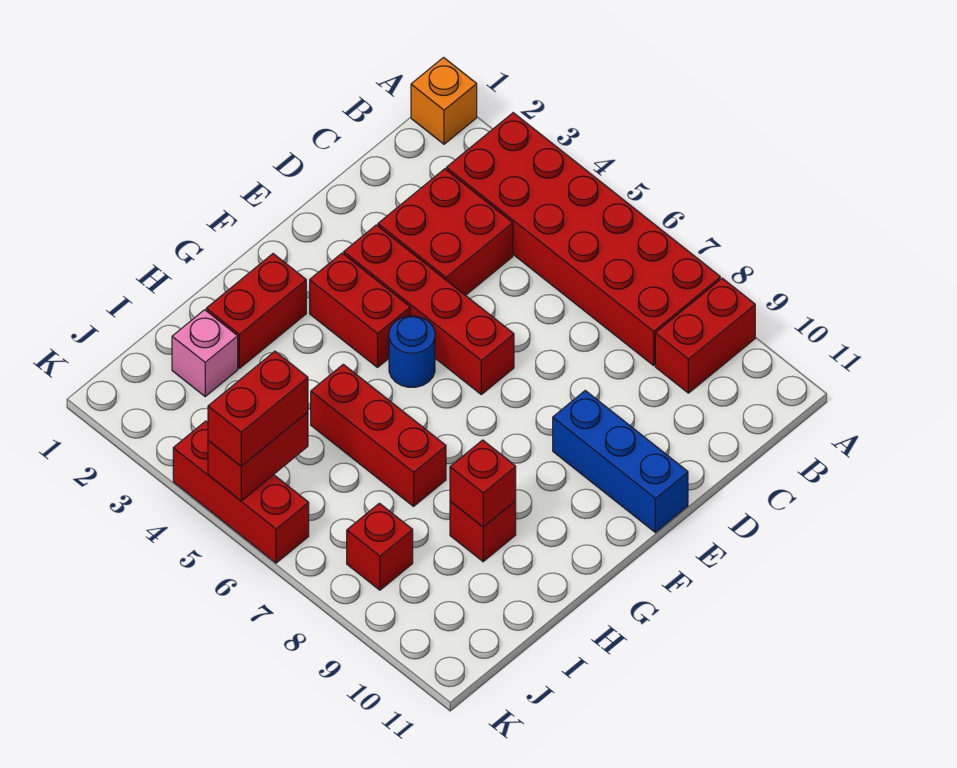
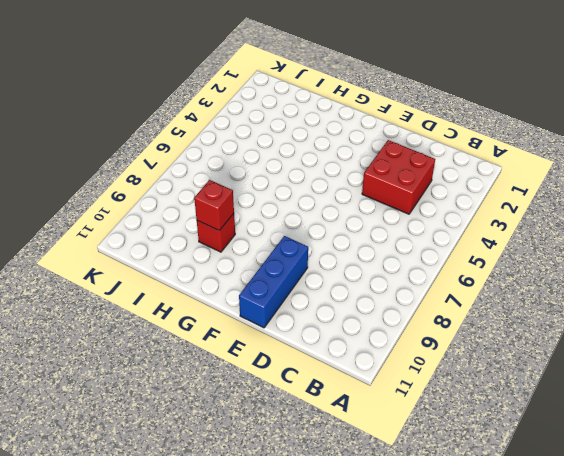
none -> orange 1x1 brick [411,58,477,144]
none -> red 2x6 brick [446,113,720,365]
none -> red 1x2 brick [655,278,755,393]

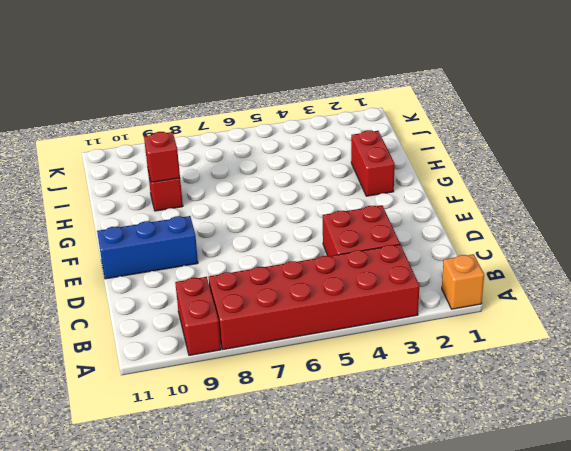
none -> red 1x4 brick [344,225,514,394]
none -> red 1x2 brick [310,253,410,367]
none -> blue 1x1 round brick [389,316,435,387]

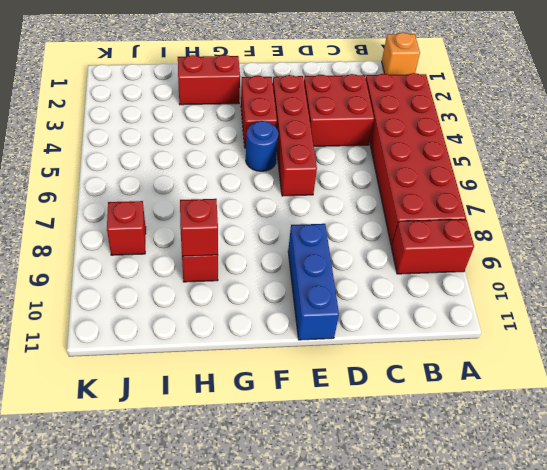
none -> red 1x3 brick [311,364,446,506]
none -> pink 1x1 brick [172,310,238,396]
none -> red 1x3 brick [173,421,309,563]

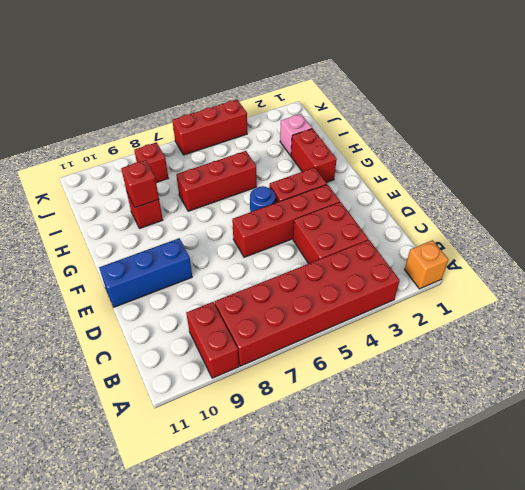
none -> red 1x2 brick [208,412,308,501]
none -> red 1x2 brick [208,351,308,466]

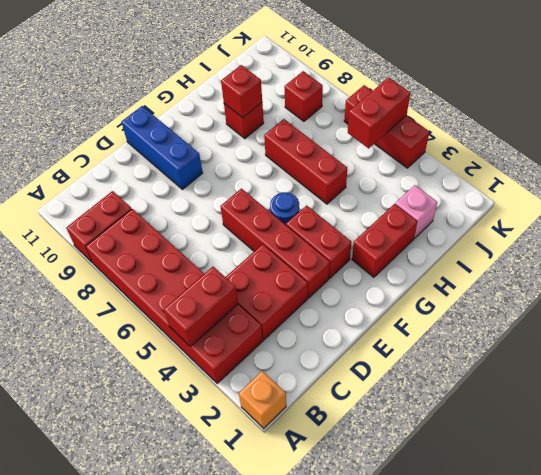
red 1x2 brick [164,267,238,347] -> red 1x2 brick moved to [208,351,308,466]

